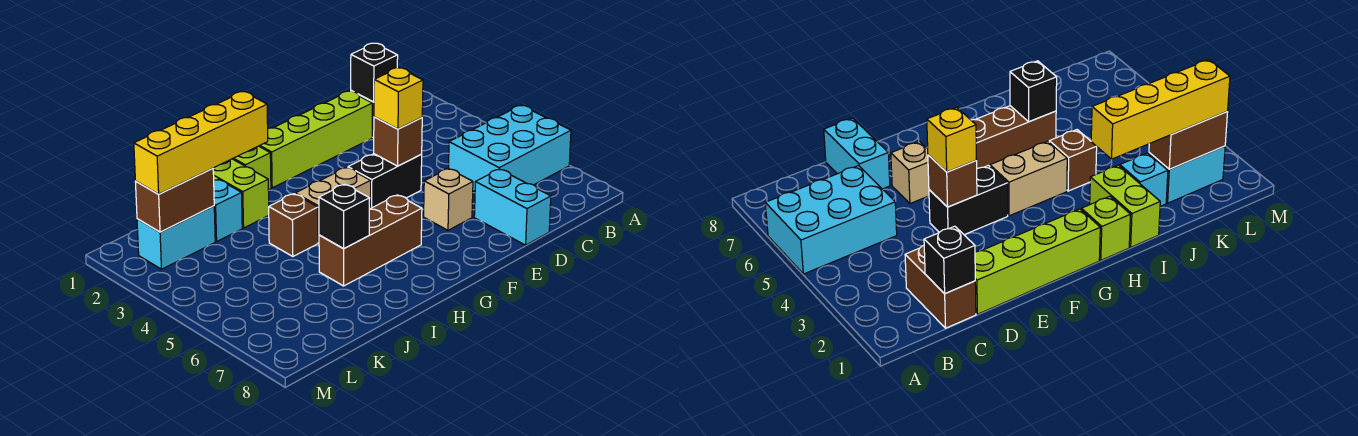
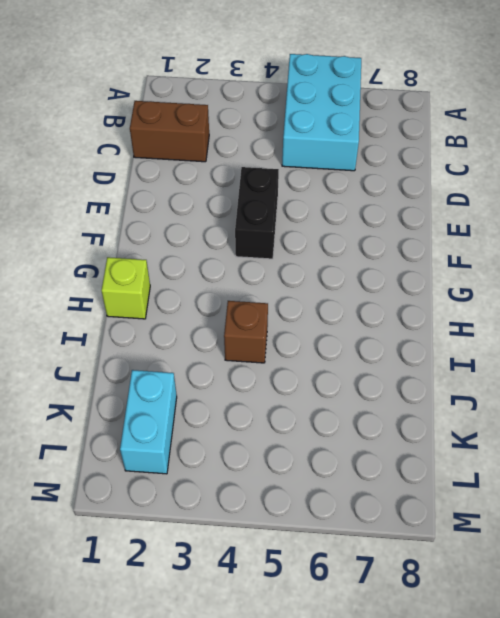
none -> lime 1x4 brick [259,91,372,188]
none -> cyan 1x2 brick [474,169,551,245]
none -> tan 1x1 brick [424,169,473,230]

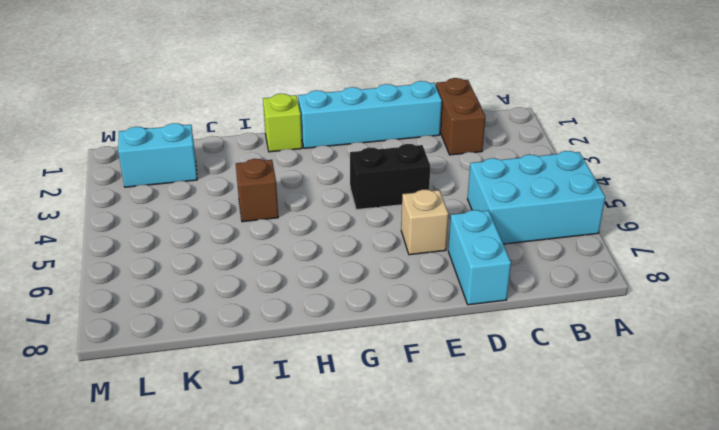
cyan 1x4 brick [298,81,442,148] -> lime 1x4 brick [259,91,372,188]
none -> tan 1x2 brick [295,167,371,242]
none -> brown 1x3 brick [319,195,422,286]
none -> lime 1x2 brick [213,159,269,228]

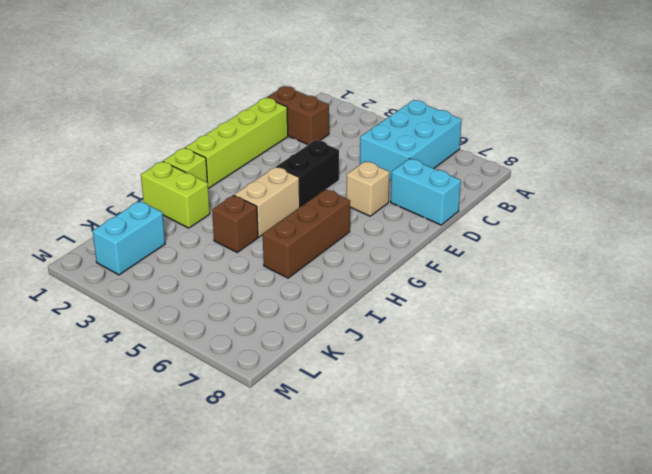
none -> cyan 1x1 brick [214,179,242,241]
none -> black 1x1 brick [351,43,398,102]
none -> brown 1x1 brick [374,117,422,166]

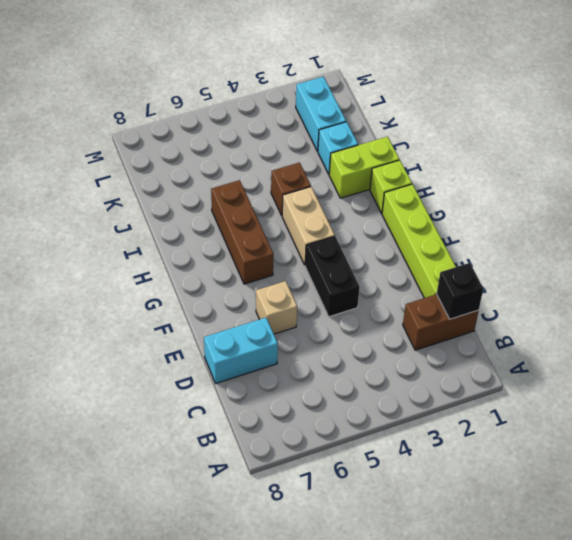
none -> cyan 2x3 brick [449,106,571,191]
none -> brown 1x1 brick [374,117,422,166]
none -> black 1x1 brick [319,184,370,249]

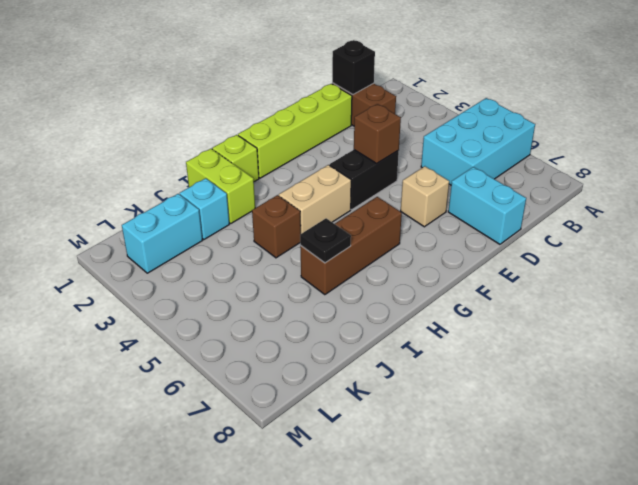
black 1x1 plate [300,218,351,263] -> black 1x1 brick [319,184,370,249]
none -> brown 1x2 brick [135,168,214,232]
none -> yellow 1x1 brick [374,68,423,129]
none -> yellow 1x4 brick [134,92,268,194]

